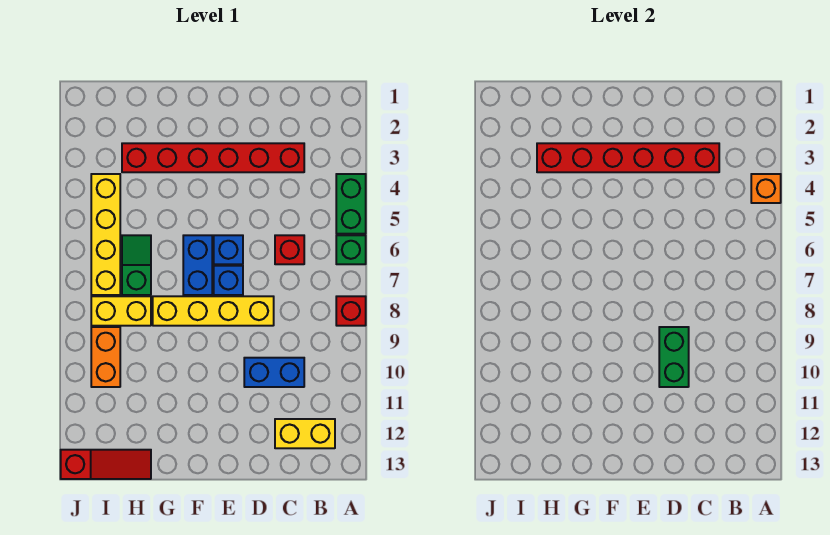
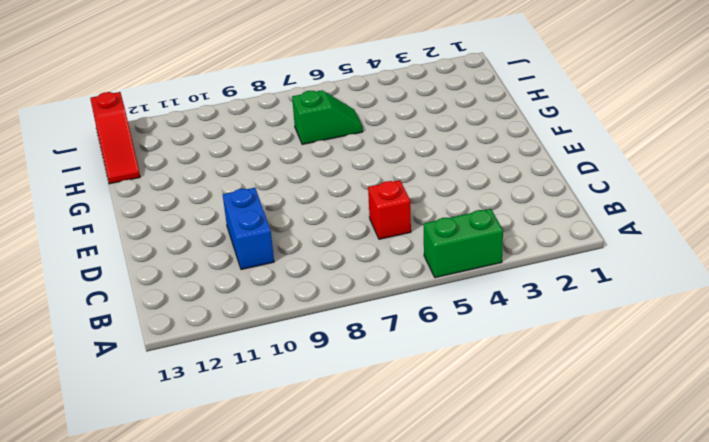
none -> green 1x1 brick [336,235,366,264]
none -> red 1x1 brick [336,296,366,326]
none -> yellow 1x2 brick [275,419,335,448]

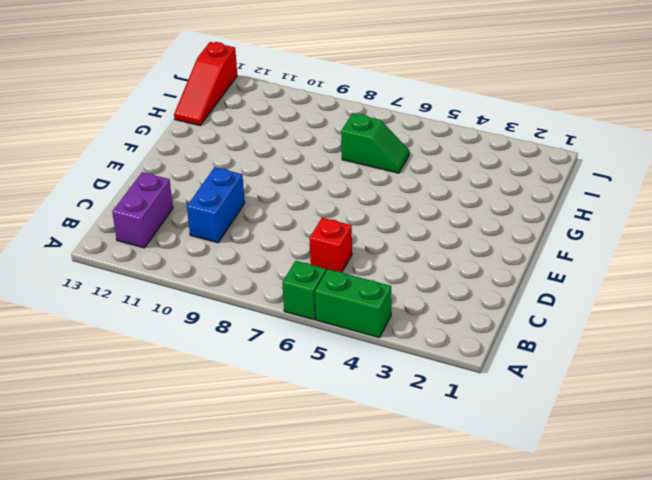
purple 1x2 brick [112,172,173,248] -> yellow 1x2 brick [275,419,335,448]
none -> red 1x1 brick [336,296,366,326]
none -> red 1x6 brick [122,143,304,172]
none -> yellow 1x4 brick [153,296,274,326]

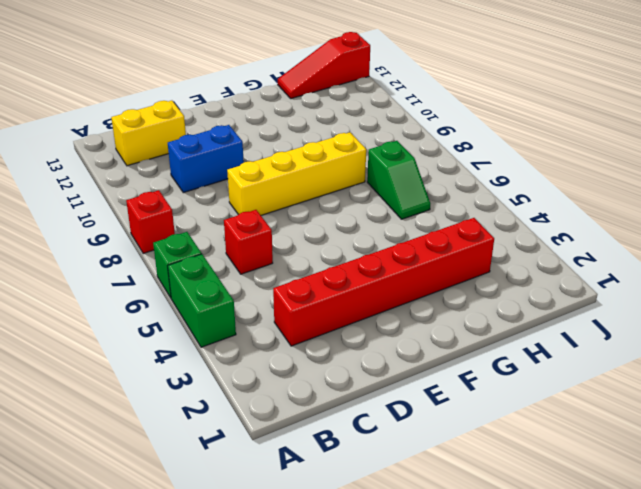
none -> blue 1x1 brick [214,235,243,264]
none -> blue 1x1 brick [214,266,243,295]
none -> blue 1x2 brick [183,235,212,295]

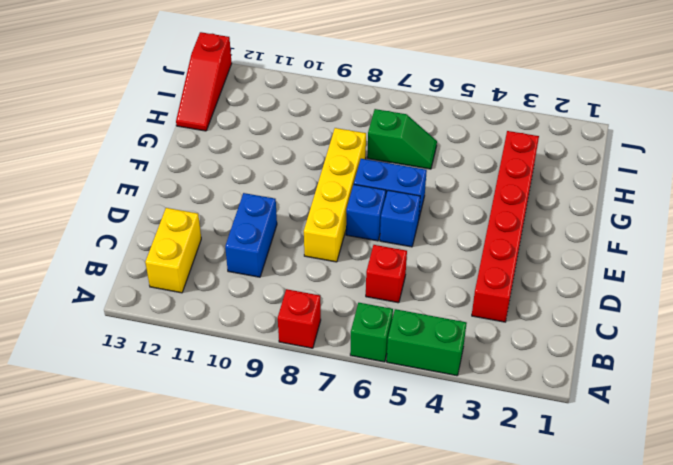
none -> yellow 1x2 brick [91,296,151,326]
none -> yellow 1x4 brick [91,174,120,295]
none -> orange 1x2 brick [91,327,120,387]

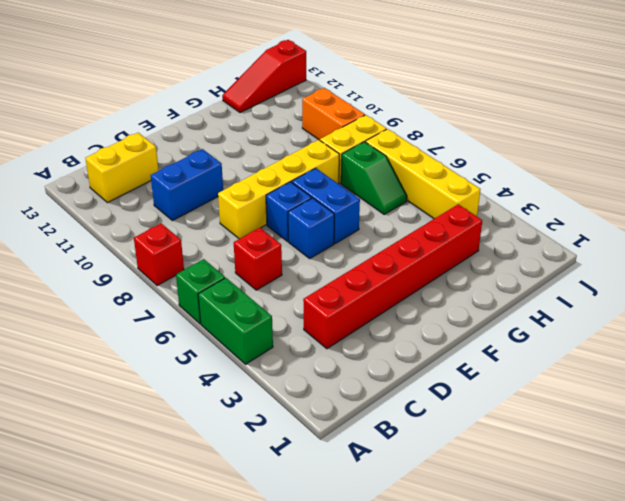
none -> orange 1x1 brick [751,174,781,203]
none -> red 1x6 brick [537,143,719,172]
none -> green 1x2 brick [659,327,689,387]

